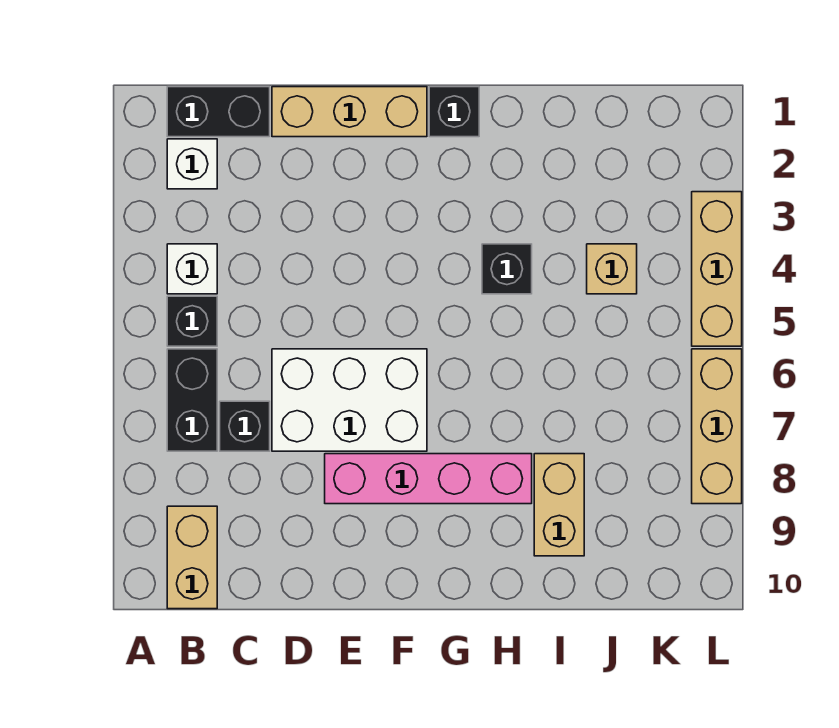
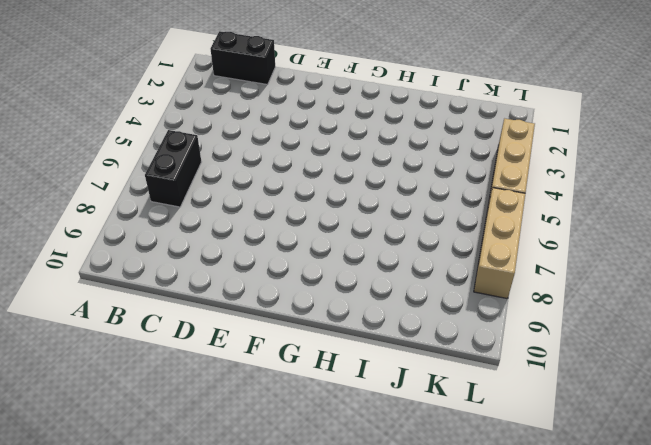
none -> white 1x1 brick [167,139,217,189]
none -> white 1x1 brick [167,244,217,294]
none -> black 1x1 brick [167,296,217,346]

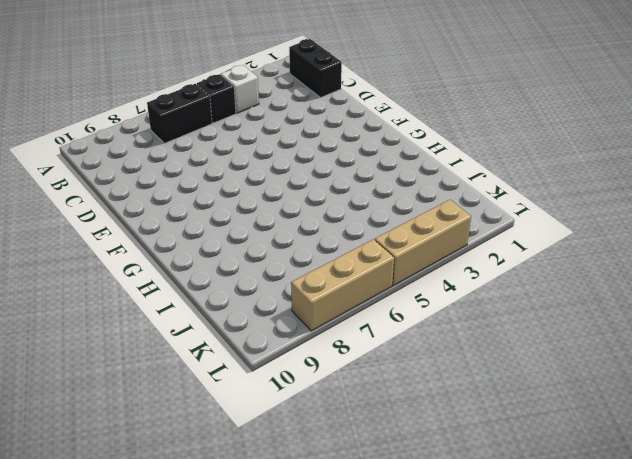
none -> white 1x1 brick [167,139,217,189]
none -> tan 1x2 brick [167,506,217,609]
none -> black 1x1 brick [220,401,270,451]

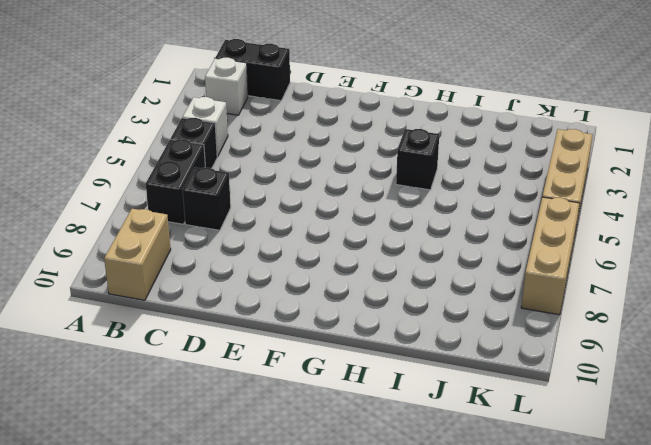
none -> tan 1x3 brick [272,87,427,137]
none -> white 2x3 brick [272,349,427,451]
none -> pink 1x4 brick [325,454,532,504]

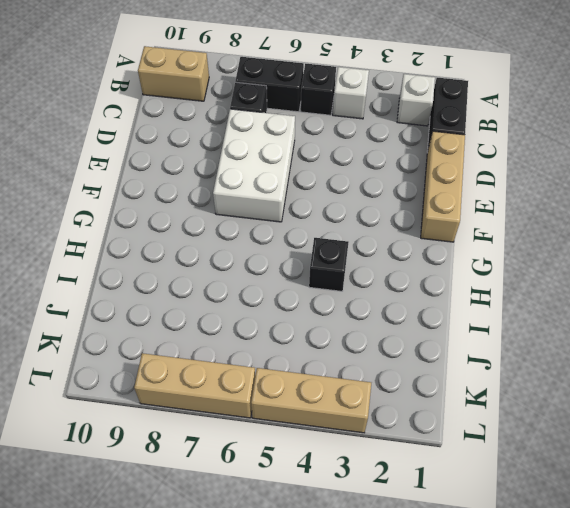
none -> pink 1x4 brick [325,454,532,504]
none -> black 1x1 brick [429,87,479,137]
none -> tan 1x2 brick [534,454,584,556]

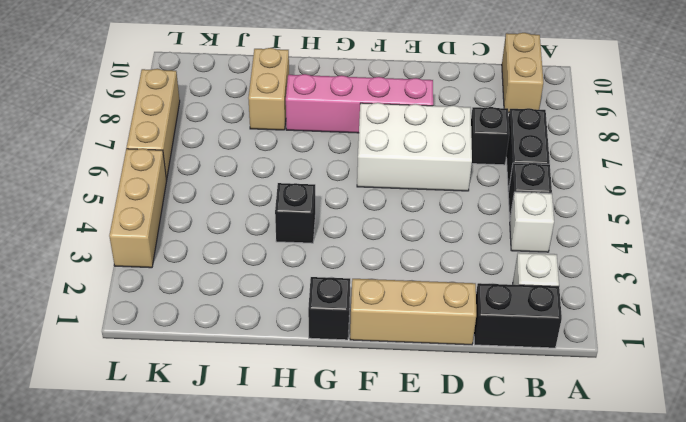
none -> tan 1x1 brick [587,244,637,294]

